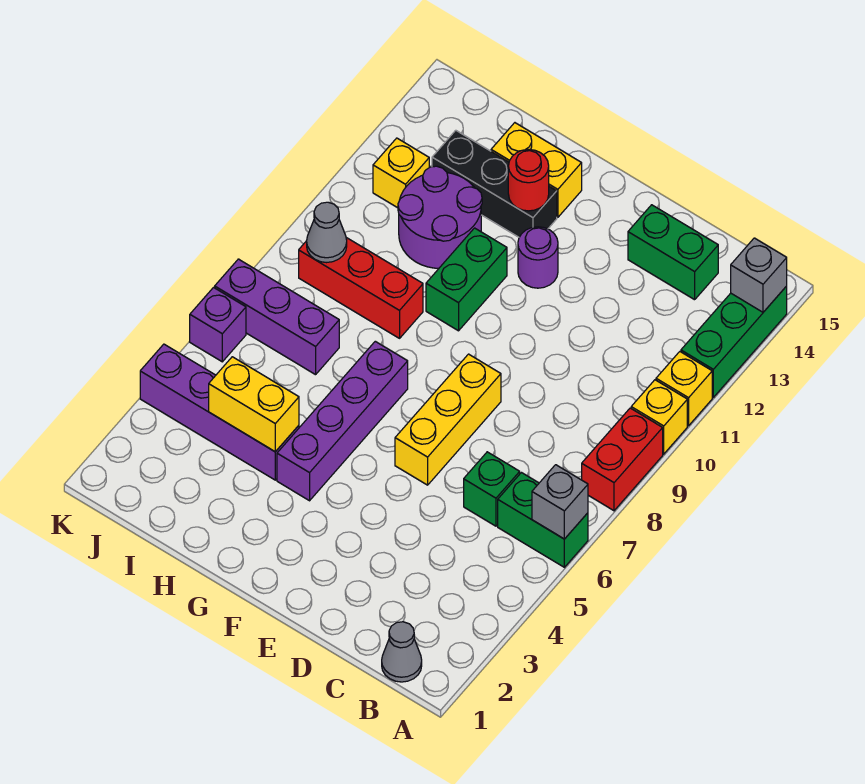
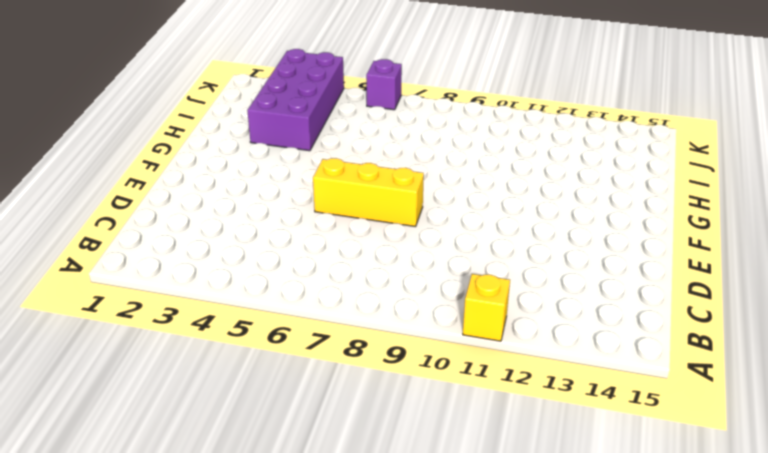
purple 2x4 brick [247,49,344,151] -> purple 1x4 brick [140,344,299,480]
none -> green 1x2 brick [498,473,588,567]
none -> red 1x2 brick [582,408,663,511]
none -> yellow 1x1 brick [631,380,687,454]

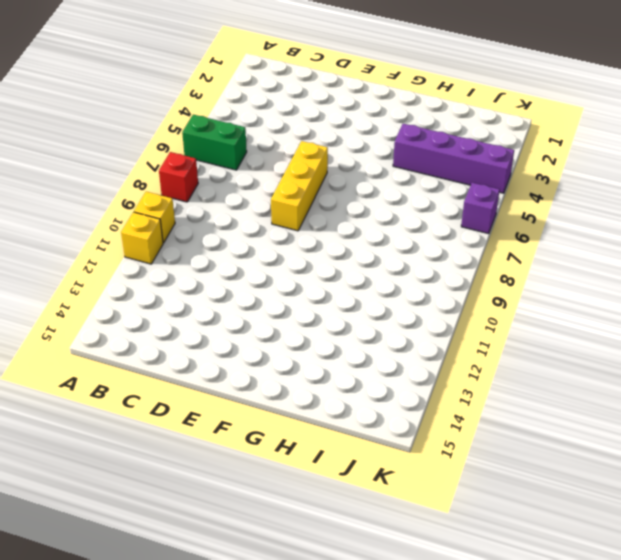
red 1x1 brick [159,152,198,202] -> red 1x2 brick [582,408,663,511]
none -> green 1x3 brick [681,286,787,397]
none -> grey 1x1 cone [382,622,422,682]
none -> green 1x1 brick [464,452,520,526]

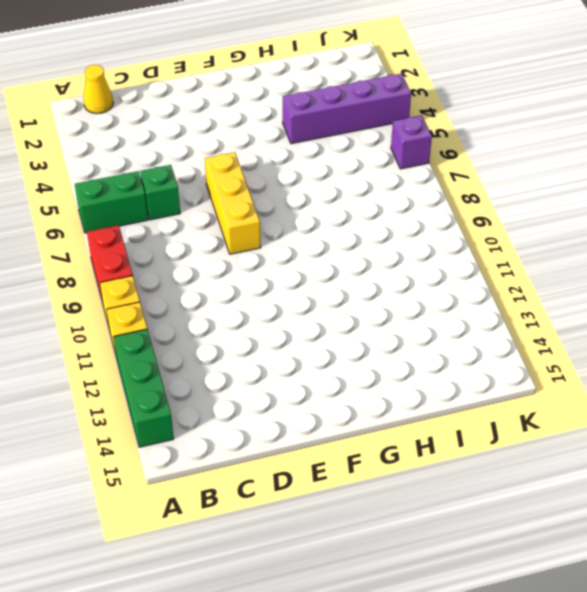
yellow 1x1 cone [84,65,113,113] -> grey 1x1 cone [382,622,422,682]
none -> green 1x2 brick [628,205,718,300]
none -> purple 1x1 round brick [518,227,558,288]
none -> purple 1x4 brick [277,341,408,501]

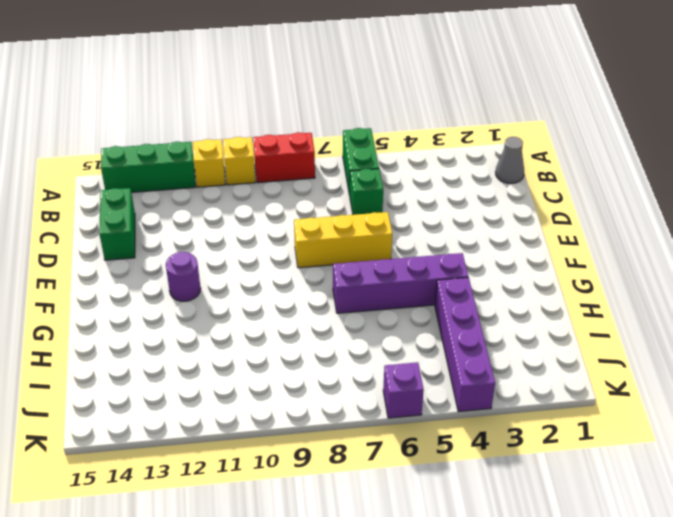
none -> green 1x2 brick [426,228,507,331]
none -> black 1x3 brick [432,130,557,237]
none -> yellow 1x2 brick [491,123,582,217]

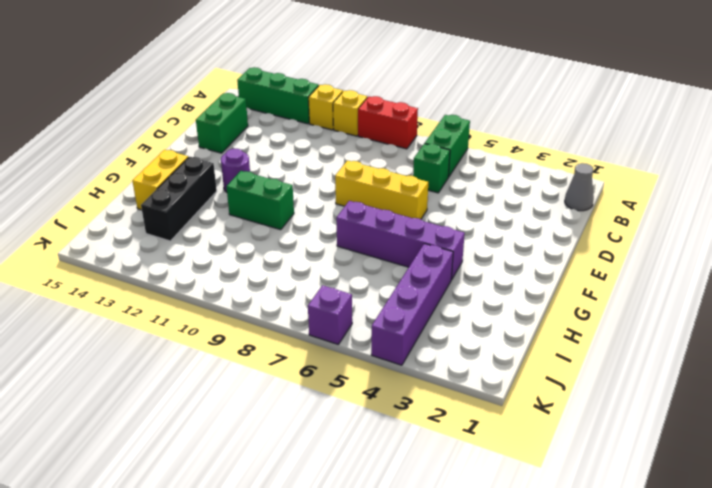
none -> red 1x3 brick [299,238,423,338]
none -> purple 2x2 round brick [398,166,482,268]
none -> purple 1x3 brick [215,259,339,375]

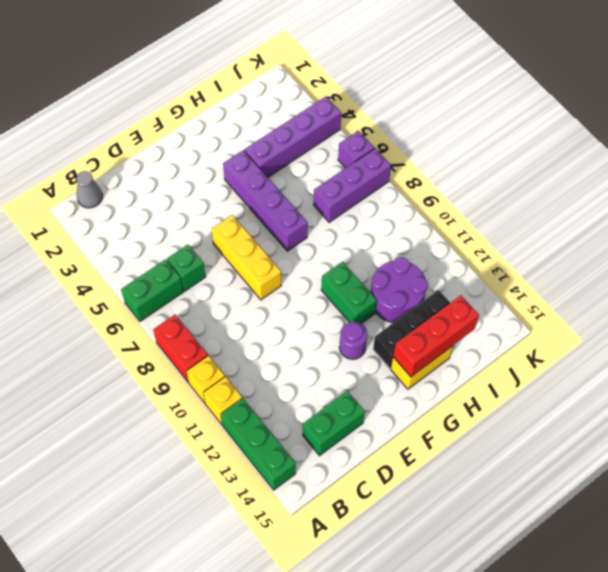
red 1x3 brick [393,296,479,377] -> red 1x3 brick moved to [299,238,423,338]
none -> yellow 1x1 brick [373,138,429,208]
none -> grey 1x1 brick [532,465,588,539]
none -> grey 1x1 brick [731,238,787,312]

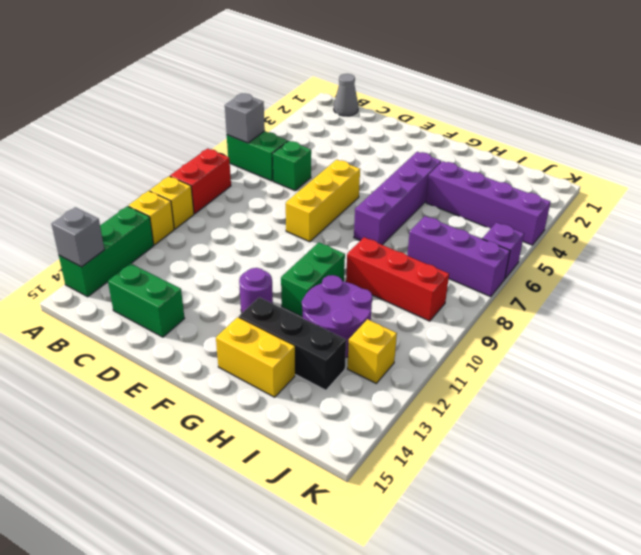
none -> red 1x1 round brick [508,149,549,211]
none -> yellow 1x2 brick [209,357,299,452]
none -> grey 1x1 cone [307,202,347,263]

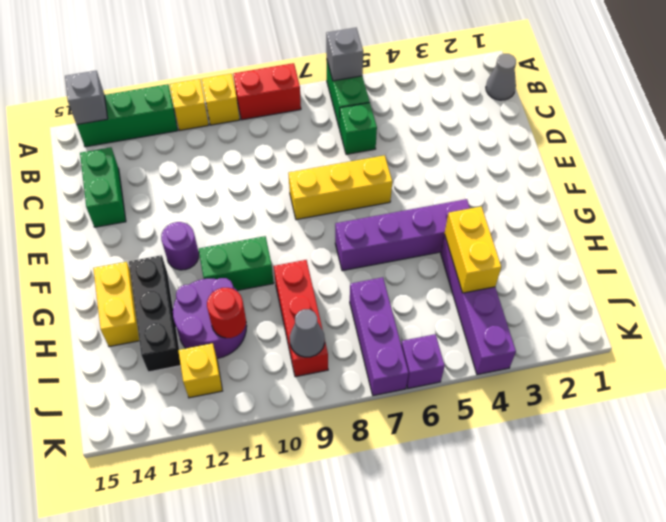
red 1x1 round brick [207,288,246,338] -> red 1x1 round brick moved to [508,149,549,211]

